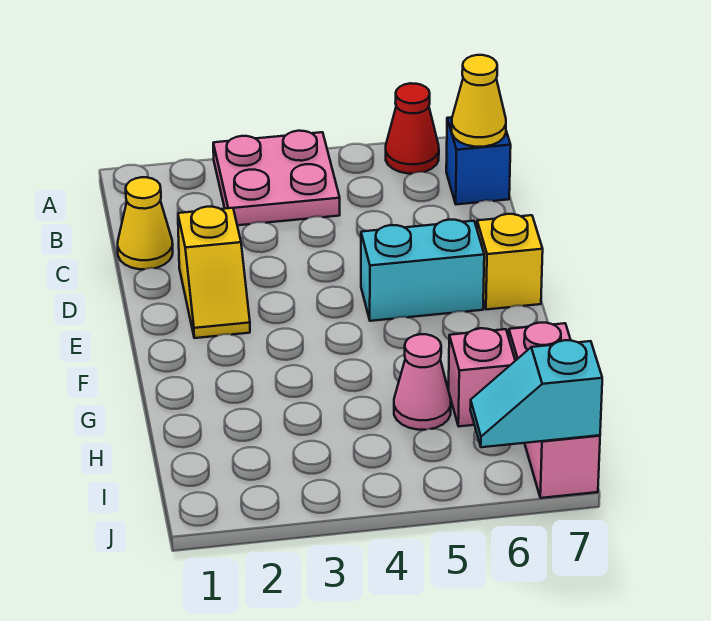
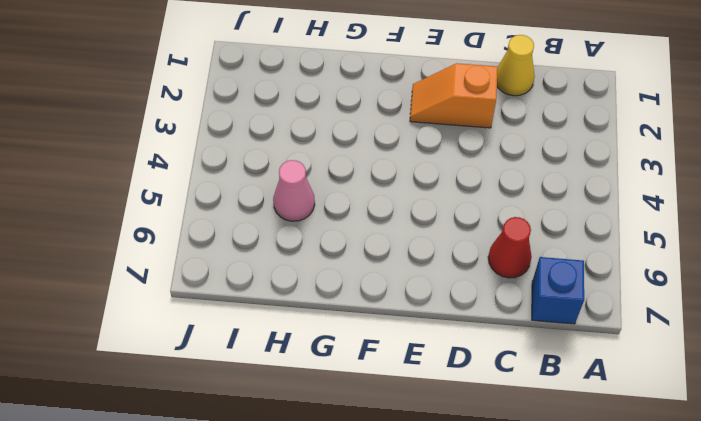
red 1x1 cone [488,217,532,278] -> red 1x1 cone moved to [386,83,439,174]
orange 1x2 slope [410,63,498,128] -> yellow 1x2 slope [178,207,250,338]
none -> pink 2x2 plate [213,131,340,225]
none -> cyan 1x2 brick [361,220,484,321]
none -> yellow 1x1 brick [477,214,543,310]

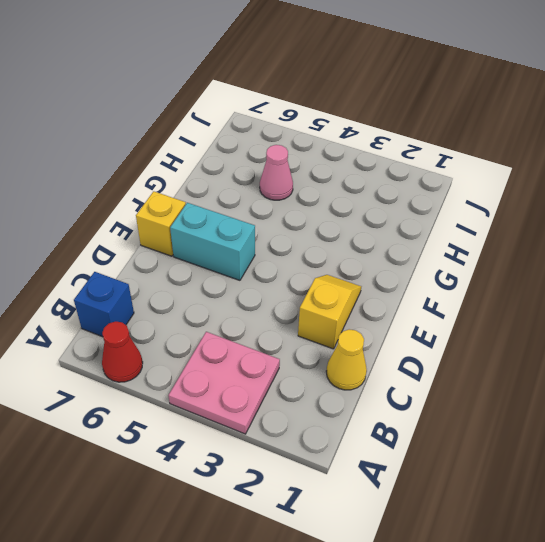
none -> pink 1x1 brick [449,328,515,426]
none -> pink 1x3 brick [509,323,600,498]
none -> yellow 1x1 cone [452,55,506,147]

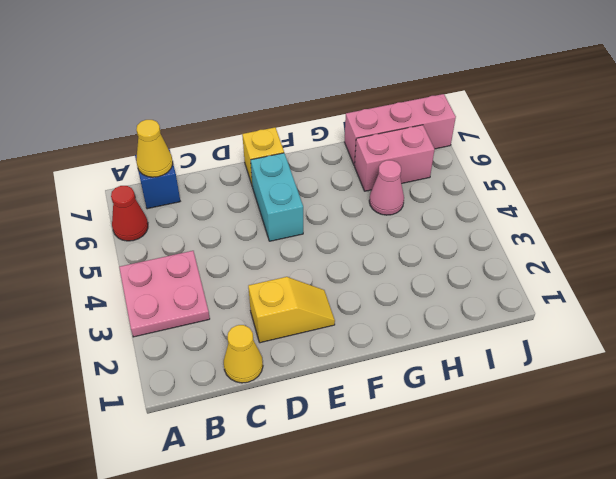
pink 1x2 brick [355,125,435,191] -> pink 1x1 brick [449,328,515,426]
none -> cyan 1x2 slope [470,340,602,447]

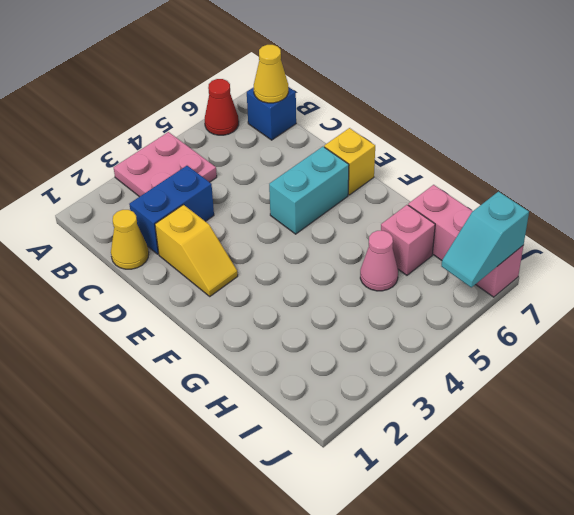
blue 1x2 brick [129,166,214,254] -> none

